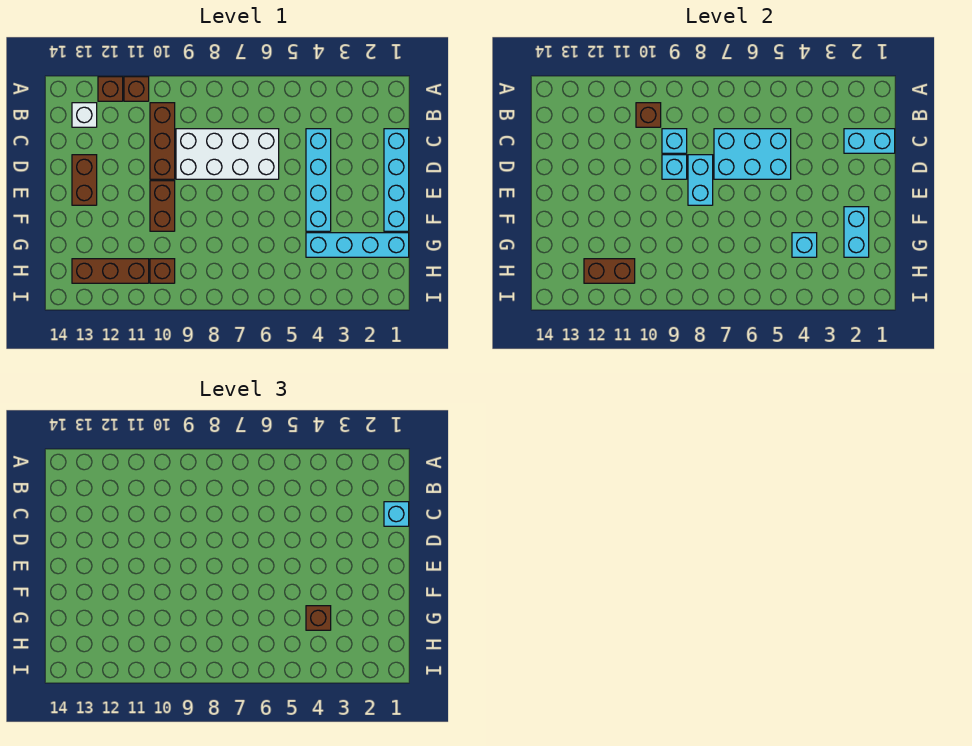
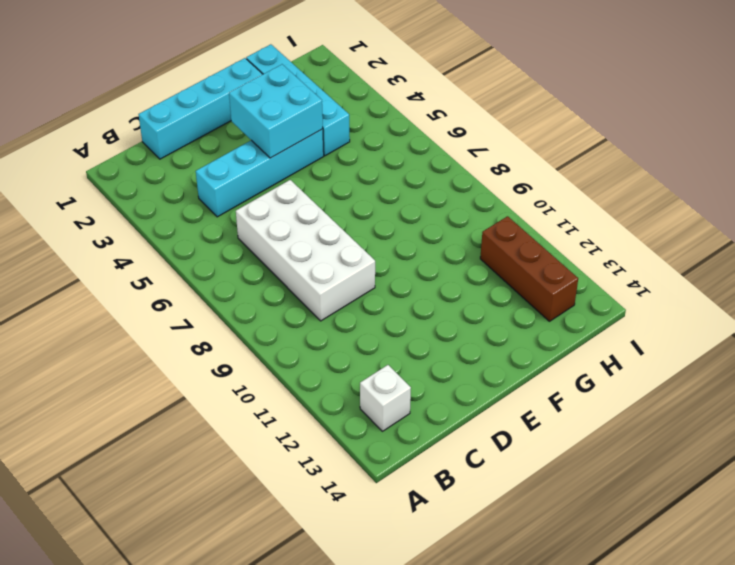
cyan 2x2 brick [229,64,323,158] -> none
none -> brown 1x1 brick [124,77,149,101]
none -> brown 1x1 brick [98,77,123,101]
none -> brown 1x3 brick [150,103,175,179]

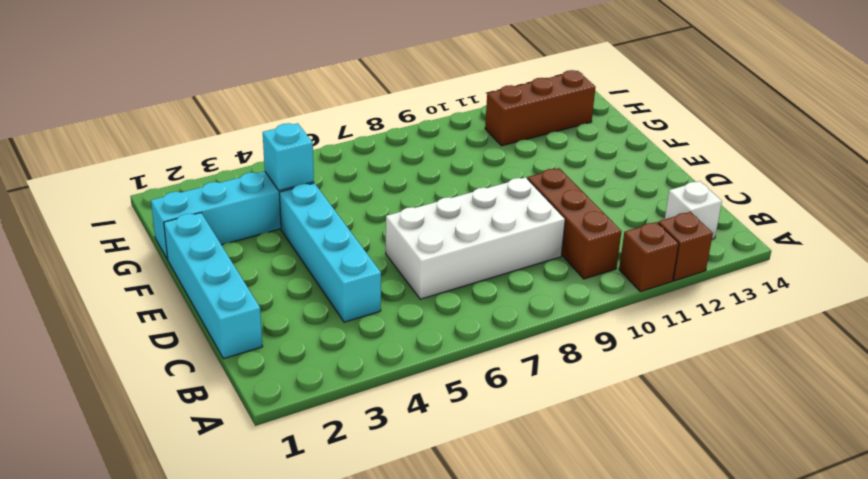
none -> brown 1x2 brick [72,155,97,205]
none -> brown 1x2 brick [150,181,175,231]
none -> brown 1x1 brick [150,259,175,283]

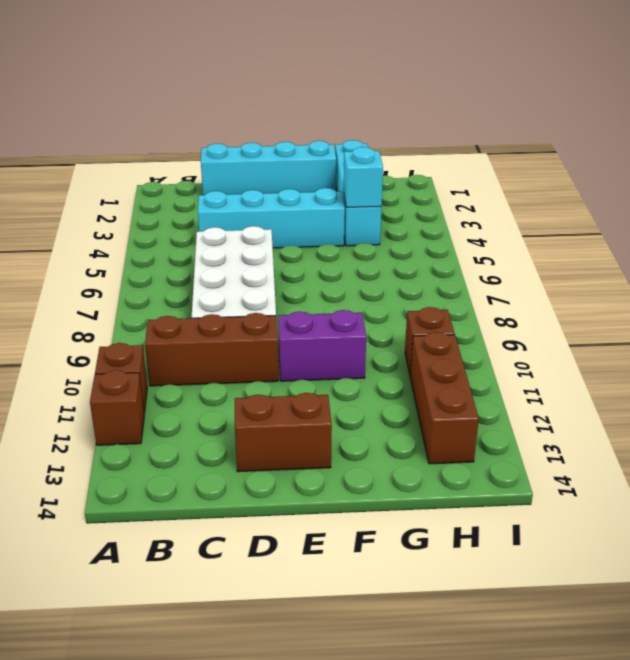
purple 1x2 brick [278,310,366,381] -> brown 1x2 brick [150,181,175,231]
none -> white 1x1 brick [72,103,97,127]
none -> brown 1x1 brick [636,103,661,127]
none -> cyan 1x2 brick [844,129,895,153]

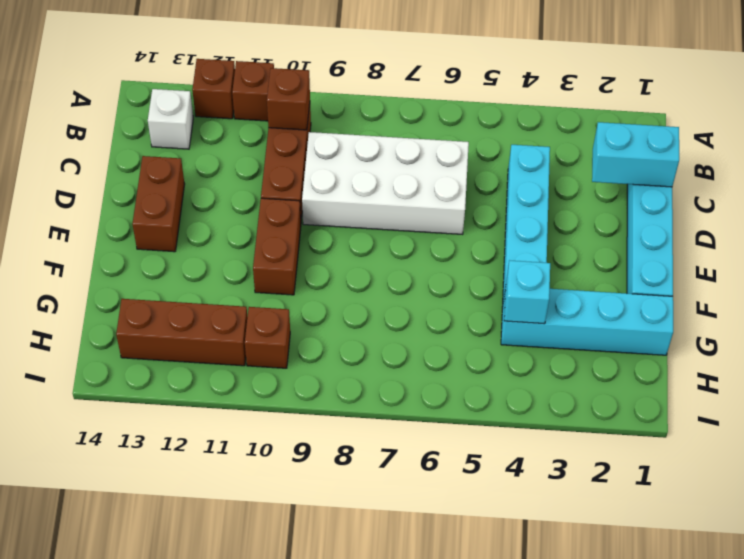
none -> cyan 2x3 brick [714,129,791,179]
none -> cyan 1x1 brick [662,129,687,153]
none -> cyan 1x2 brick [688,155,713,205]

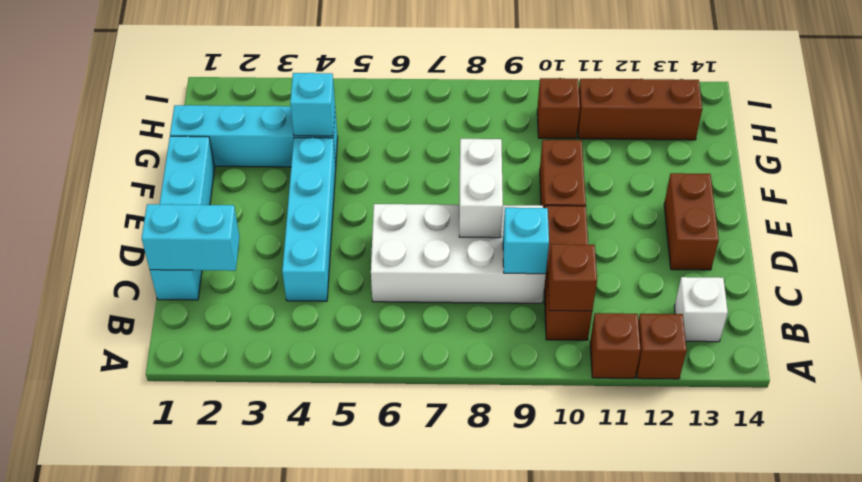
white 1x2 brick [459,139,503,238] -> cyan 1x2 brick [688,155,713,205]
none -> cyan 2x3 brick [714,129,791,179]
none -> cyan 1x1 brick [662,155,687,179]
none -> cyan 1x2 brick [844,207,869,257]

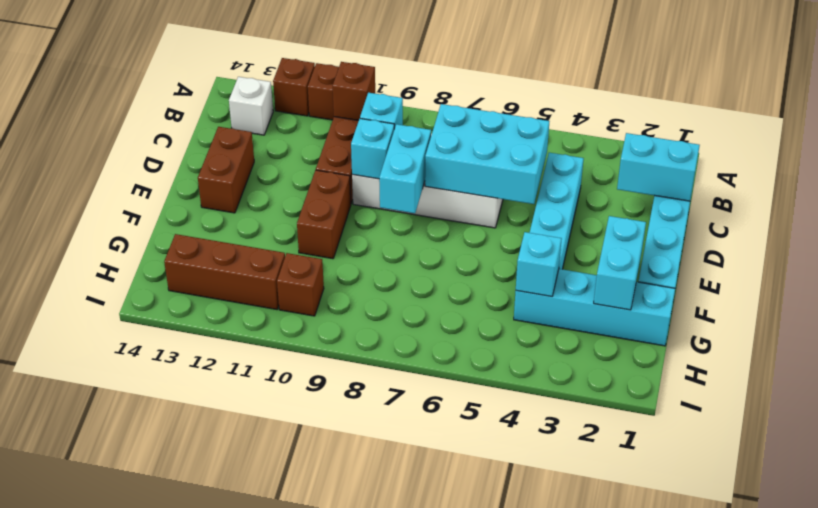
none -> brown 1x2 brick [584,259,635,283]
none -> cyan 1x1 brick [384,502,409,526]
none -> brown 1x1 brick [306,606,331,630]

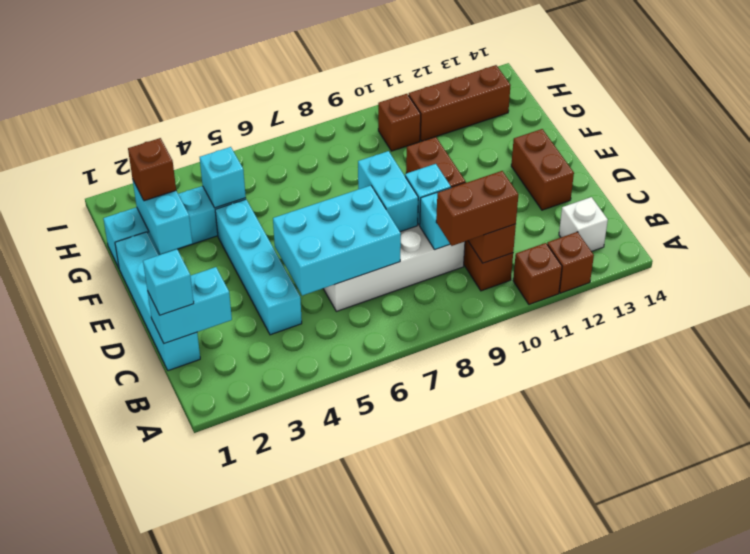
brown 1x2 brick [436,171,518,246] -> brown 1x2 brick moved to [584,259,635,283]
brown 1x1 brick [128,138,176,201] -> brown 1x1 brick moved to [306,606,331,630]

